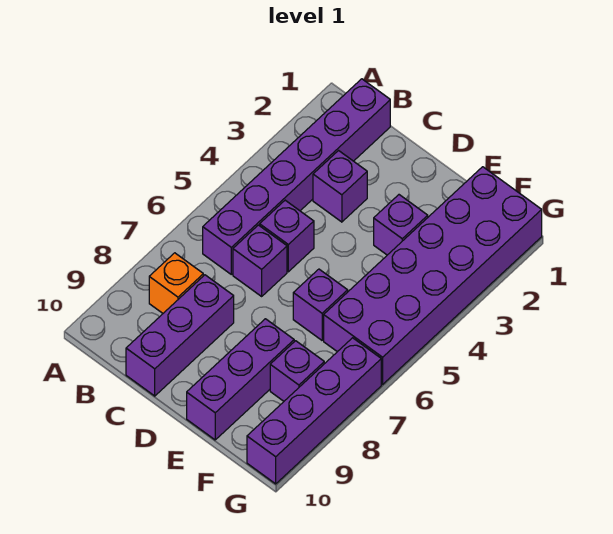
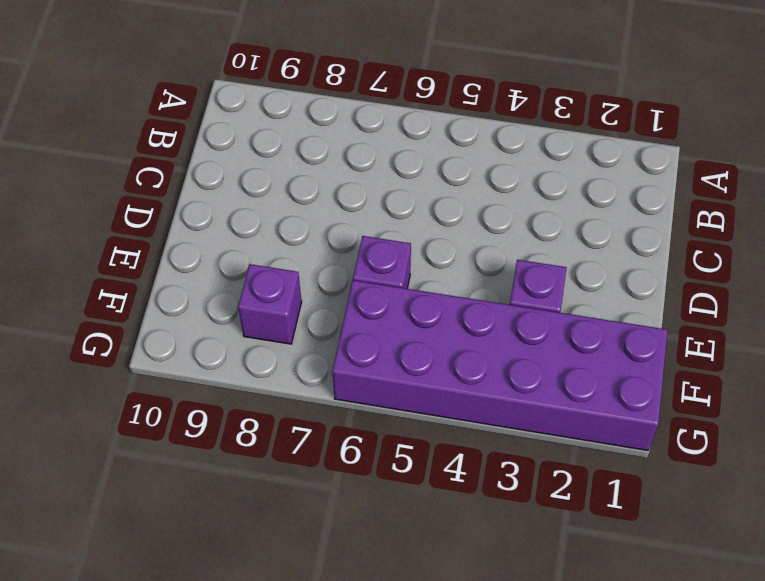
none -> purple 1x6 brick [203,79,390,274]
none -> orange 1x1 brick [149,253,203,313]
none -> purple 1x1 brick [313,151,367,222]

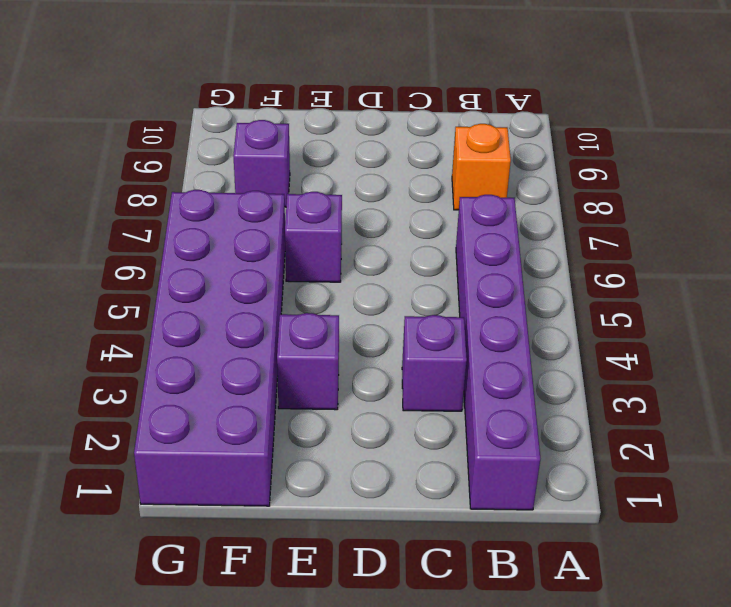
none -> purple 1x1 brick [260,200,314,272]
none -> purple 1x1 brick [233,225,287,296]
none -> purple 1x3 brick [126,275,234,396]

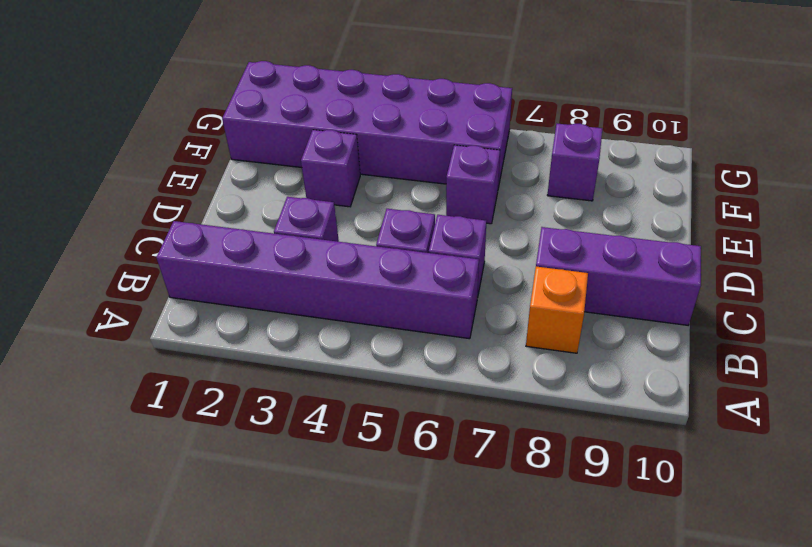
none -> purple 1x3 brick [187,319,294,440]
none -> purple 1x4 brick [247,338,381,484]

